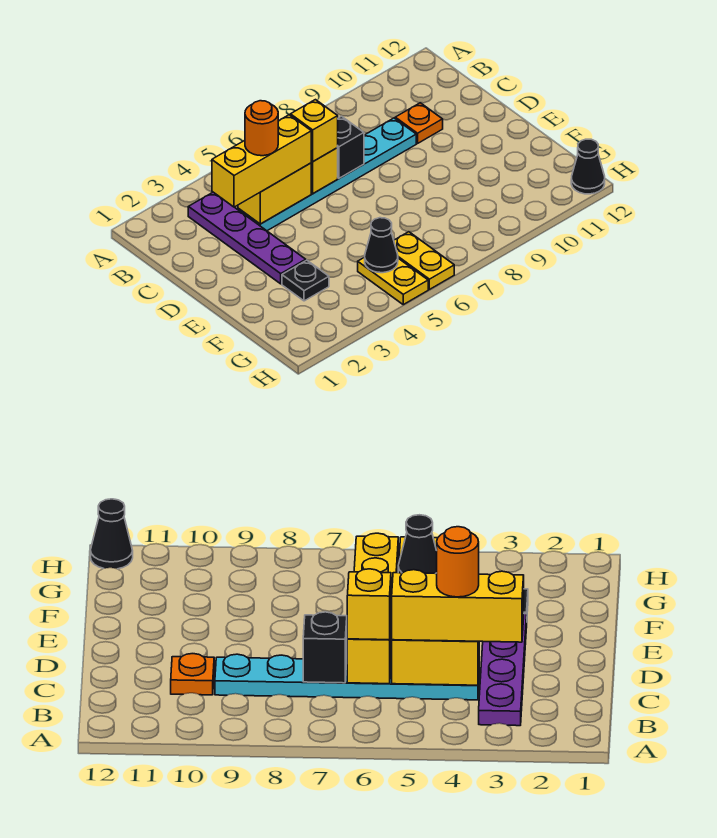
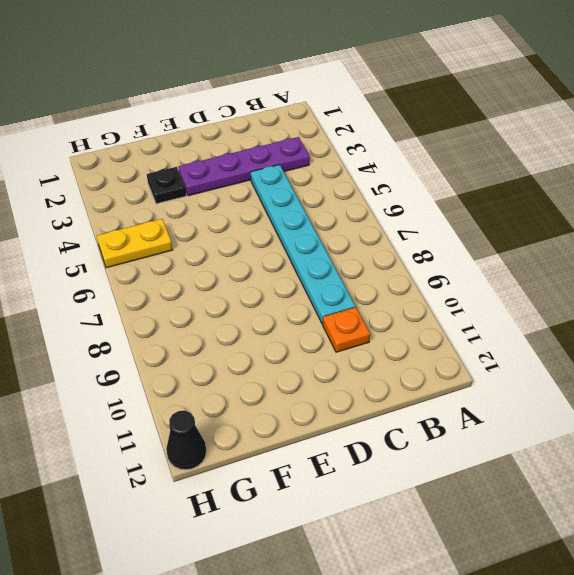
none -> yellow 1x2 plate [394,232,454,289]
none -> yellow 1x2 brick [238,163,311,224]
none -> yellow 1x1 brick [311,148,338,193]

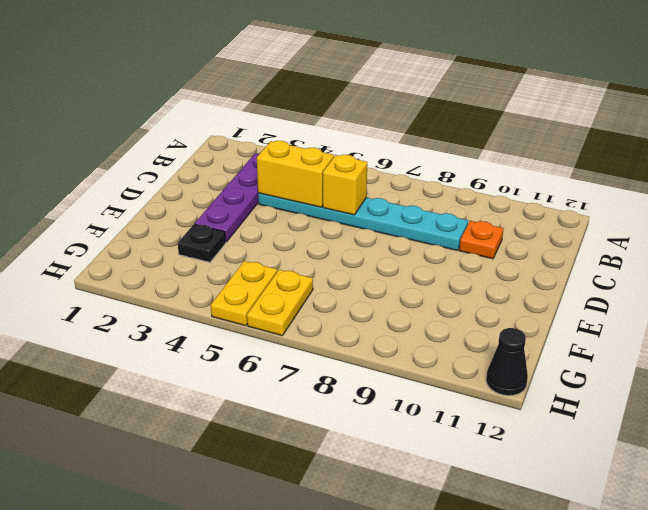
none -> black 1x1 brick [337,116,364,178]
none -> black 1x1 cone [365,218,398,273]
none -> yellow 1x3 brick [212,115,311,207]

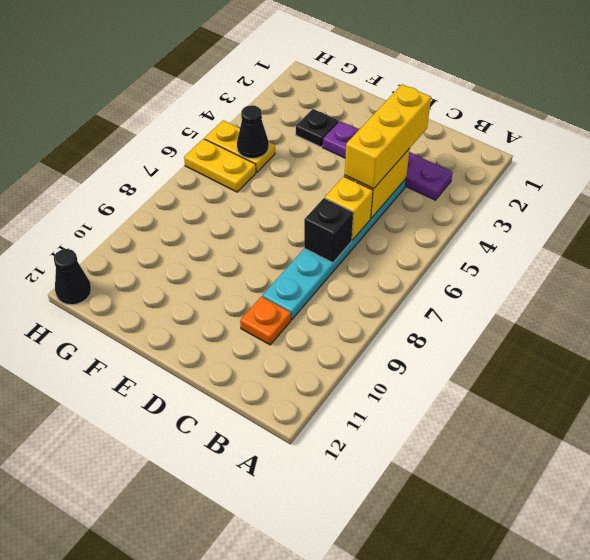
none -> yellow 1x1 brick [290,100,338,162]
none -> orange 1x1 round brick [245,101,278,156]

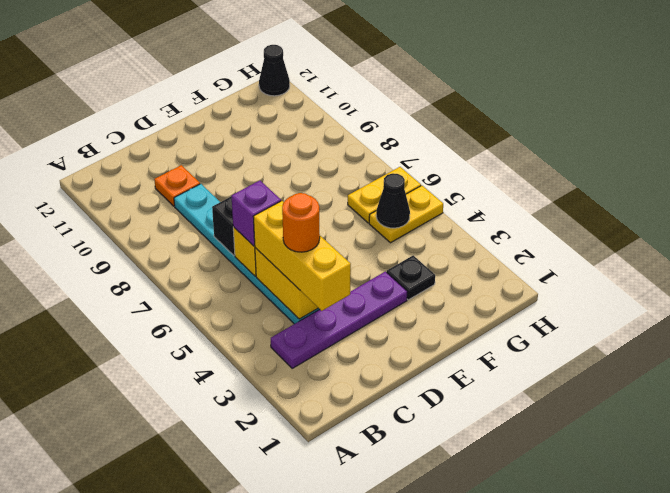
purple 1x1 brick [231,180,281,246] -> yellow 1x1 brick [290,100,338,162]

